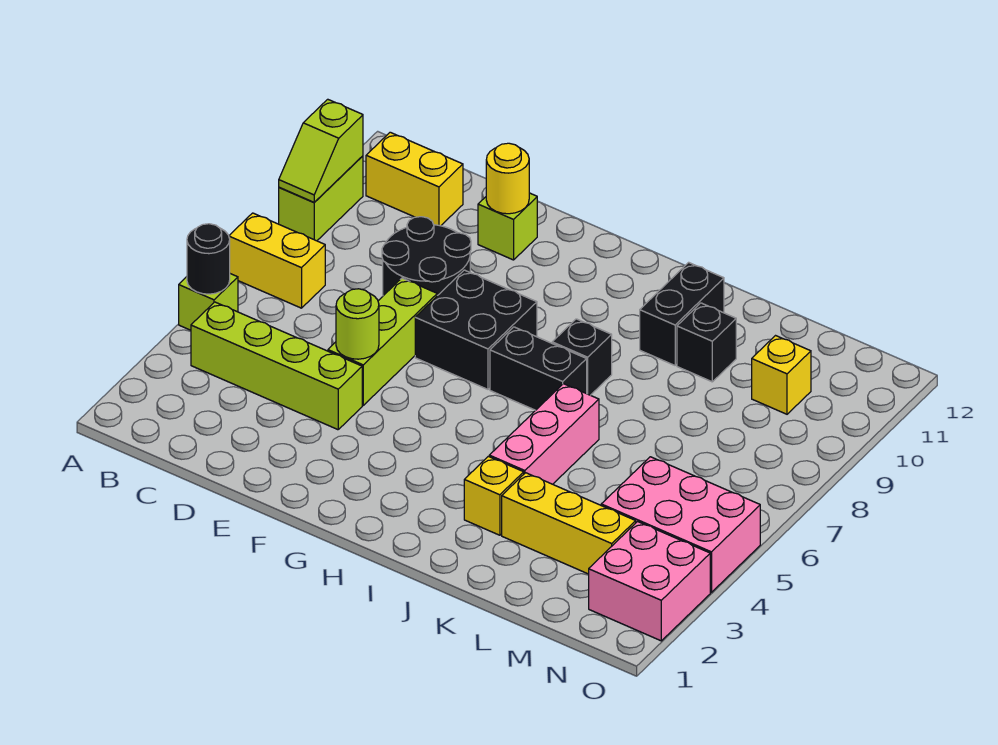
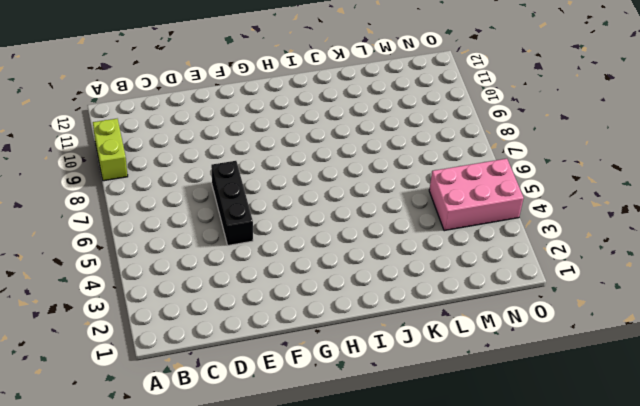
black 1x3 brick [211,161,253,245] -> lime 1x3 brick [328,278,437,405]
none -> lime 1x1 brick [179,274,238,330]
none -> yellow 1x2 brick [229,213,325,308]
none -> lime 1x4 brick [191,302,362,430]

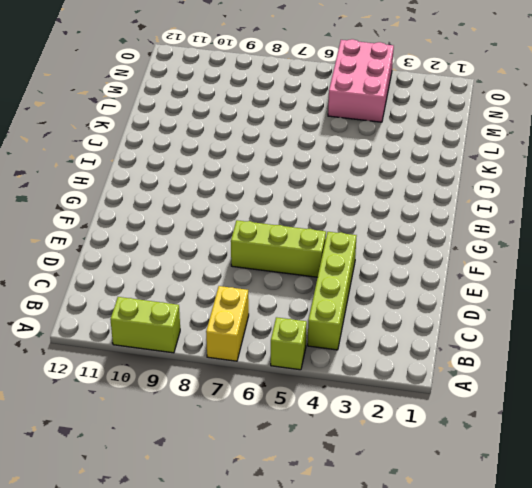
none -> yellow 1x2 brick [366,132,463,226]
none -> black 2x2 round brick [382,217,471,296]
none -> lime 1x1 brick [478,193,537,260]

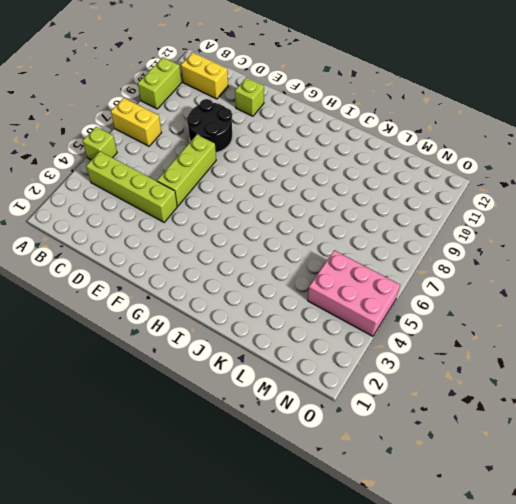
none -> black 2x2 brick [415,270,537,389]
none -> black 1x2 brick [490,327,587,410]
none -> black 1x1 brick [552,319,612,395]

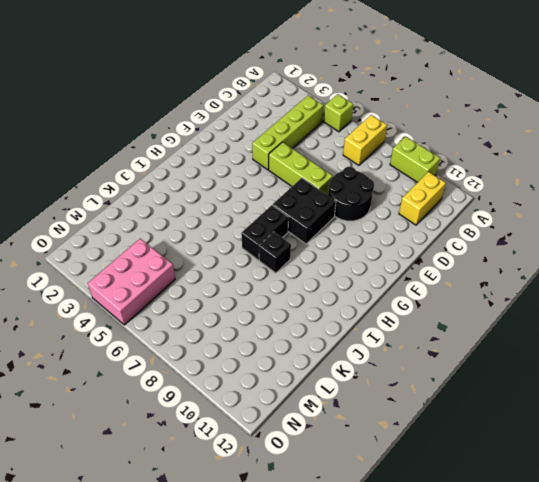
none -> lime 1x1 brick [478,193,537,260]
none -> yellow 1x1 brick [464,456,524,535]
none -> pink 1x3 brick [489,384,599,484]

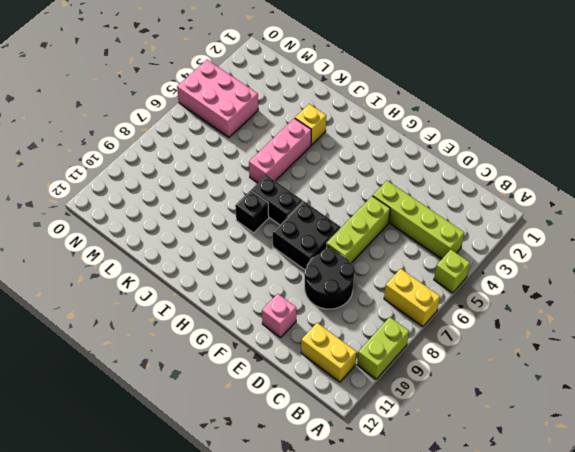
pink 1x1 brick [262,294,296,338] -> lime 1x1 brick [478,193,537,260]
none -> black 1x2 brick [640,262,724,365]
none -> yellow 1x3 brick [502,473,636,574]
none -> black 1x1 brick [677,303,736,382]

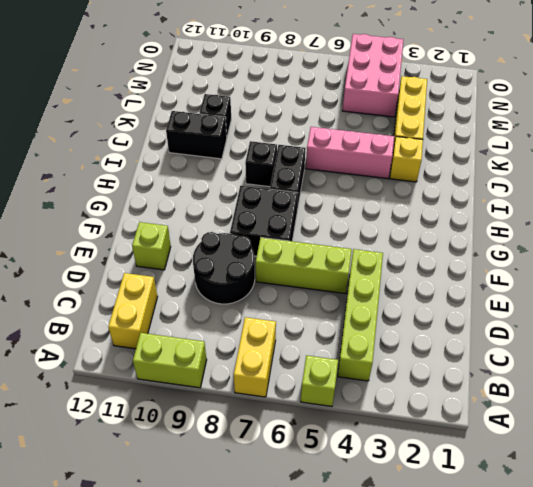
none -> yellow 1x1 brick [752,336,811,414]
none -> pink 2x2 brick [589,522,710,641]
none -> black 1x1 round brick [187,224,230,294]

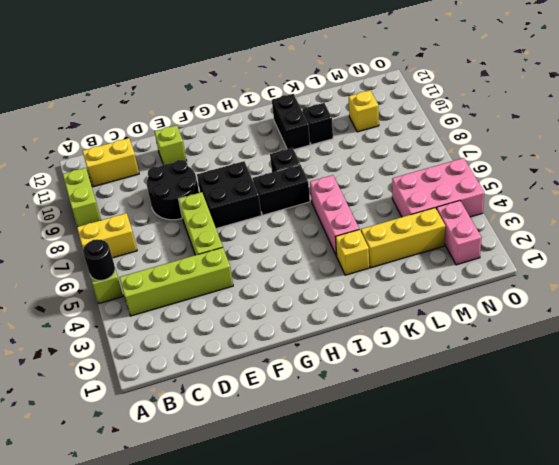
pink 1x2 brick [436,200,481,265] -> pink 2x2 brick [589,522,710,641]
none -> lime 1x2 slope [279,99,363,202]
none -> lime 1x1 round brick [336,289,379,359]
none -> yellow 1x1 round brick [486,143,529,214]

